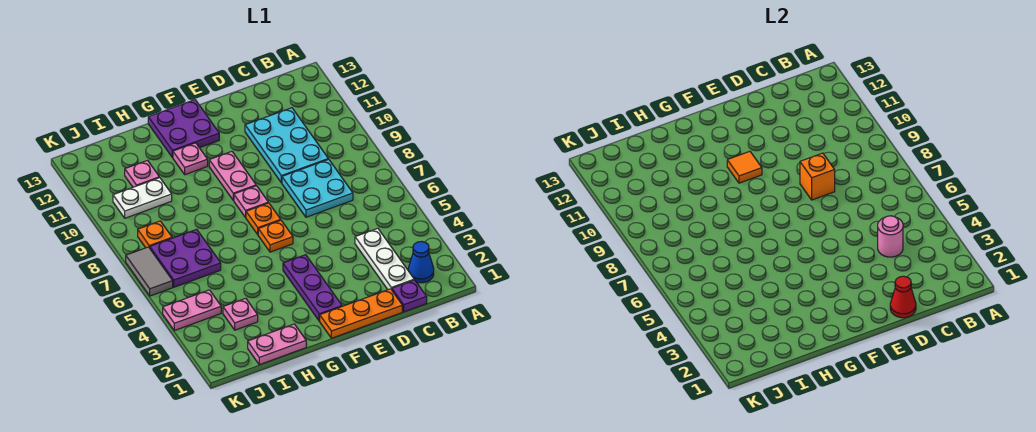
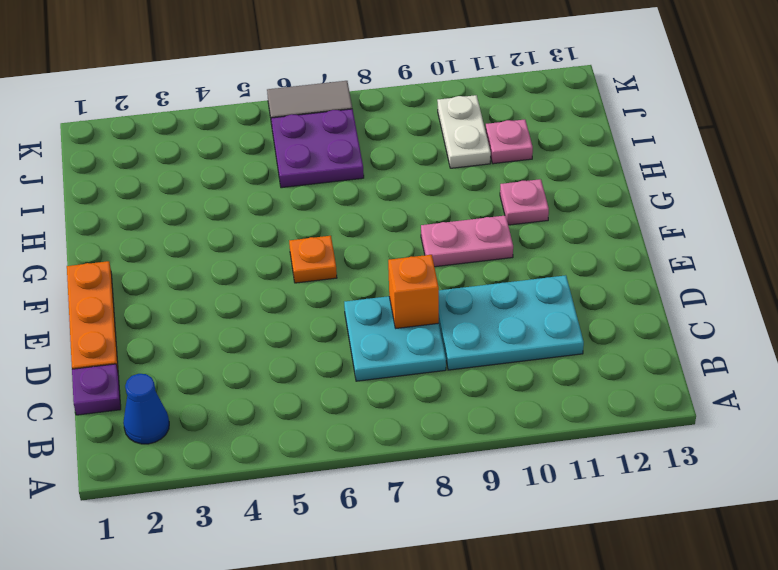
none -> white 1x3 plate [355,228,414,290]
none -> purple 1x3 plate [283,255,342,321]
none -> orange 1x1 plate [246,203,281,234]

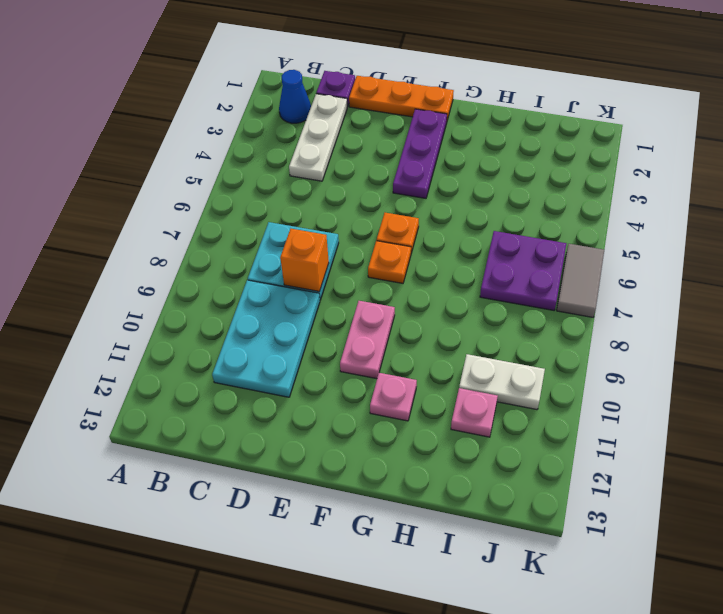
none -> pink 1x1 plate [234,186,268,217]
none -> purple 2x2 plate [148,100,219,157]
none -> pink 1x2 plate [248,324,306,365]

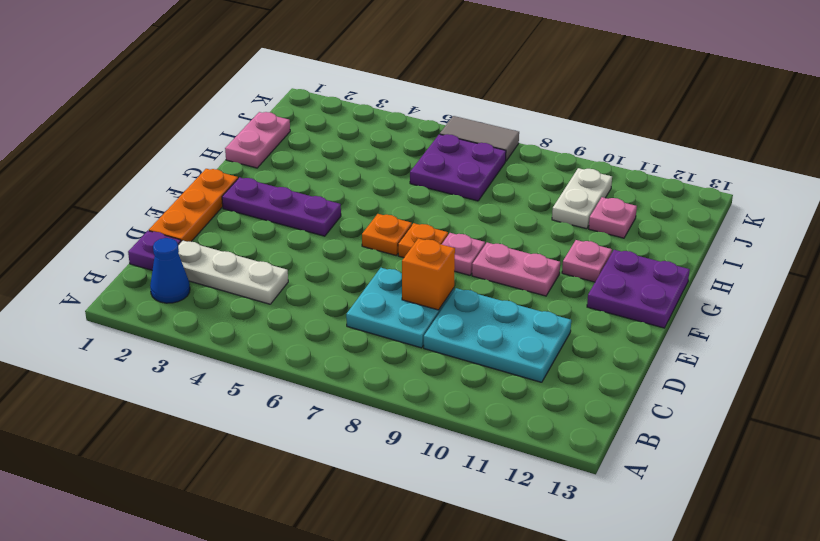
none -> pink 1x1 plate [223,298,258,330]
none -> pink 1x2 plate [163,290,221,331]
none -> orange 1x1 plate [138,221,172,248]

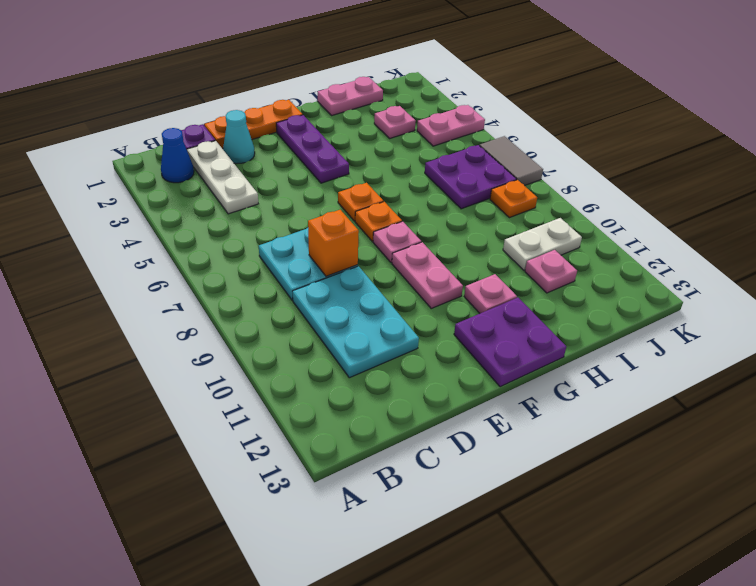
cyan 1x1 cone [223,110,255,164] -> none
none -> pink 1x1 round brick [878,216,903,257]
none -> red 1x1 cone [890,276,916,318]
none -> orange 1x1 tile [727,151,762,183]

